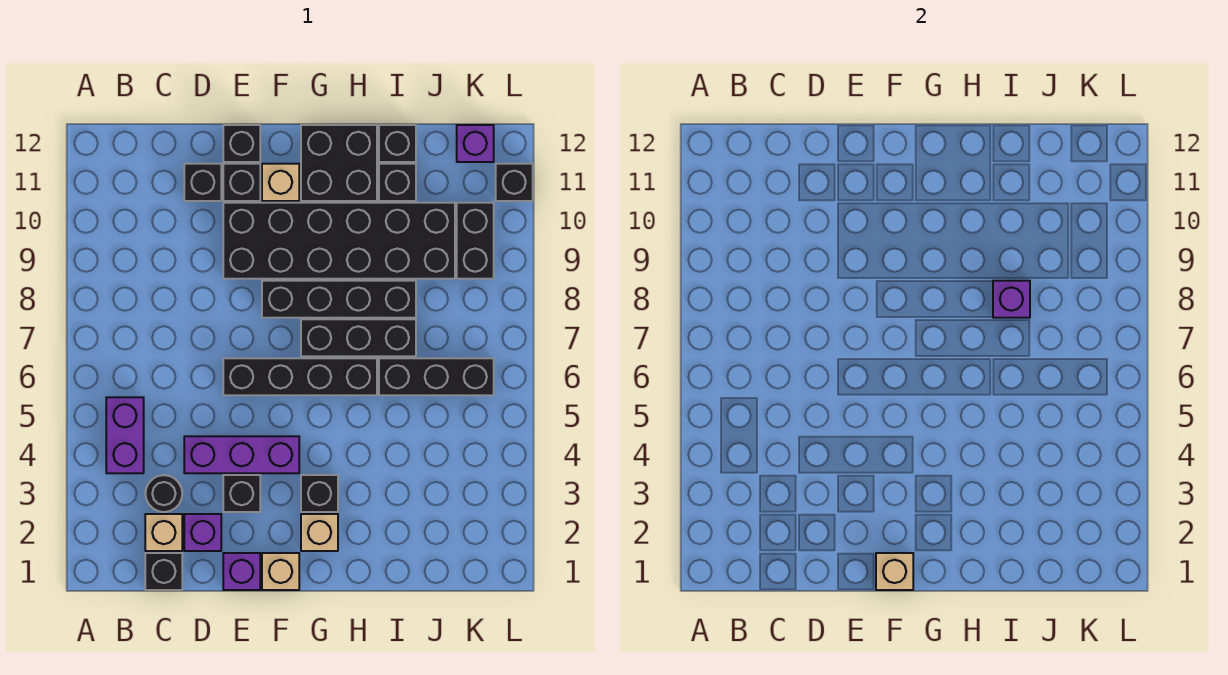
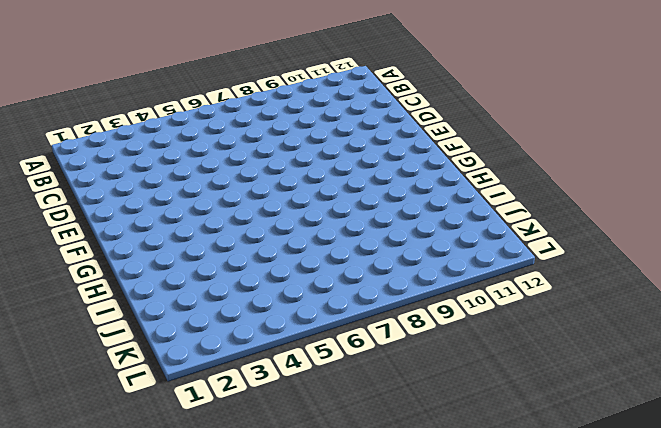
none -> purple 1x2 brick [106,397,144,473]
none -> black 1x1 brick [145,553,182,590]
none -> tan 1x1 brick [145,514,182,551]

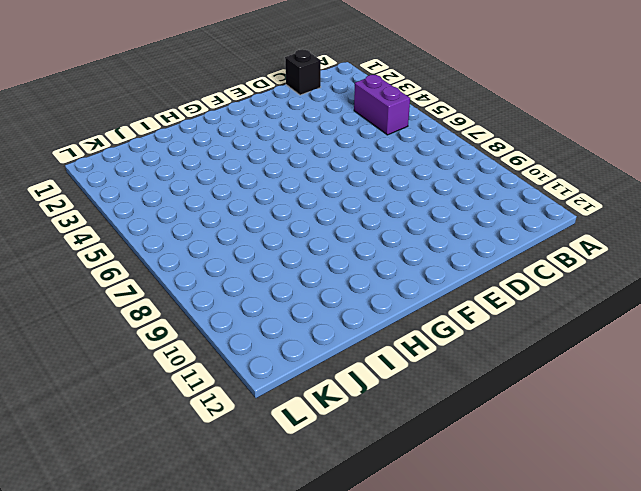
none -> tan 1x1 brick [145,514,182,551]
none -> black 1x1 round brick [145,475,182,512]
none -> purple 1x1 brick [184,514,221,551]

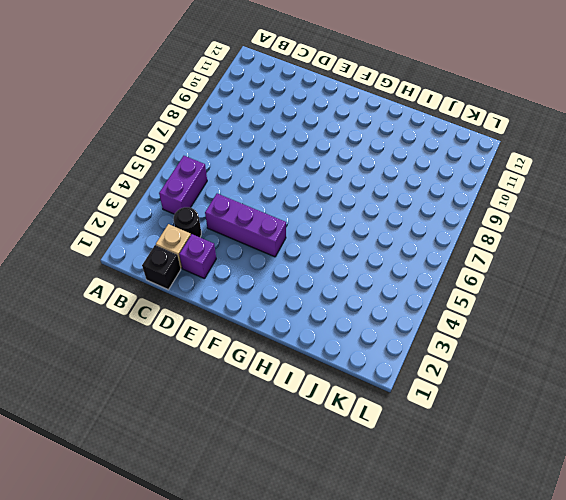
none -> black 1x1 brick [184,164,221,201]
none -> purple 1x1 brick [223,553,260,590]
none -> black 1x1 brick [223,475,260,512]

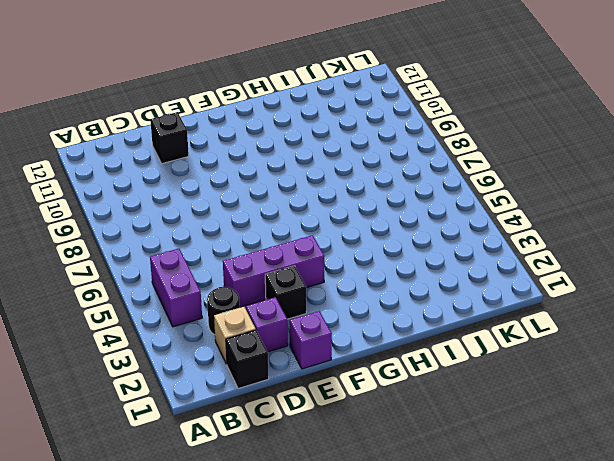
none -> black 1x4 brick [223,358,377,395]
none -> black 2x6 brick [223,203,455,279]
none -> black 1x1 brick [223,164,260,201]

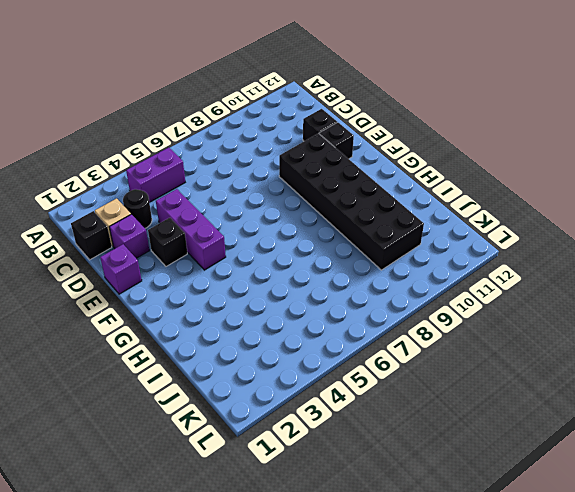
none -> black 1x4 brick [223,358,377,395]
none -> black 1x1 brick [223,125,260,162]
none -> tan 1x1 brick [262,553,299,590]

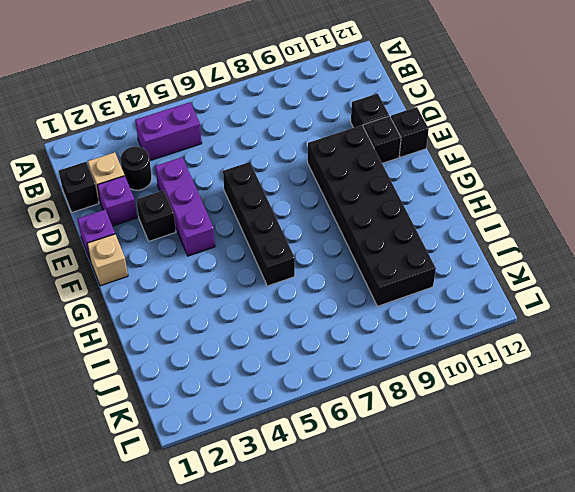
none -> black 1x4 brick [262,281,416,318]
none -> tan 1x1 brick [262,164,299,201]
none -> tan 1x1 brick [301,514,338,551]

